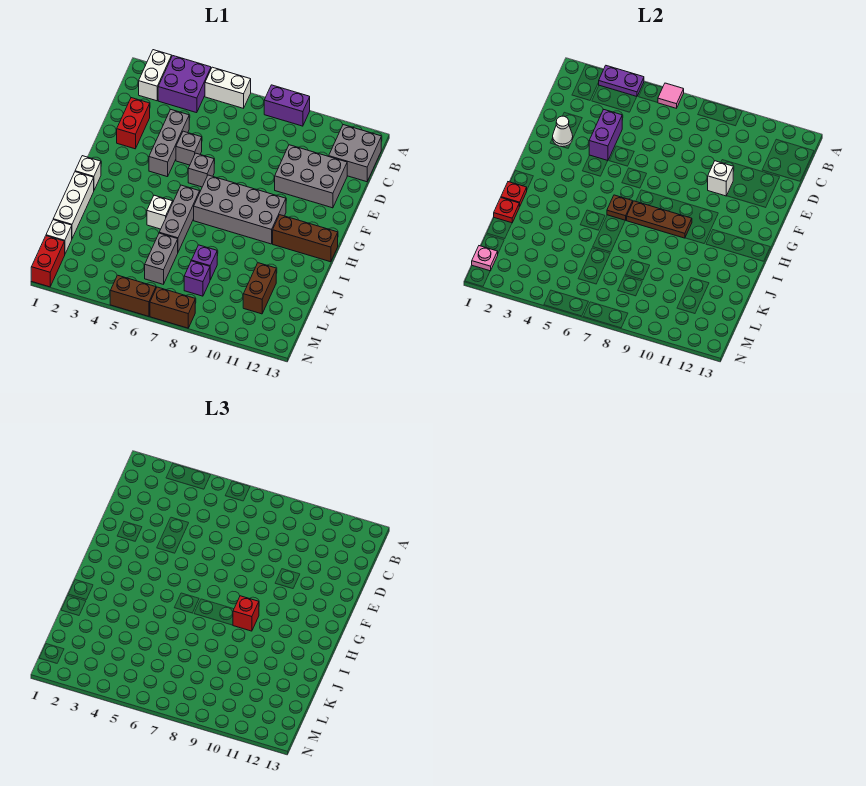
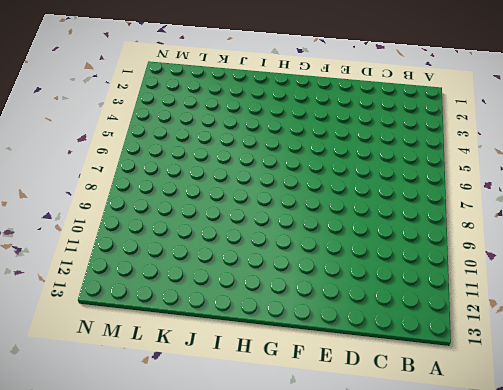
none -> white 1x2 brick [139,50,172,101]
none -> purple 2x2 brick [158,56,211,113]
none -> white 1x2 brick [205,67,251,108]
none -> purple 1x2 brick [264,85,310,126]

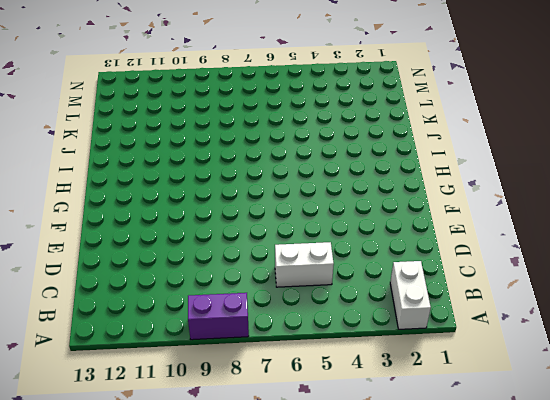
white 1x2 brick [275,242,334,287] -> white 1x2 brick moved to [205,67,251,108]
none -> purple 2x2 brick [158,56,211,113]
none -> grey 2x2 brick [329,125,381,182]
none -> red 1x2 brick [117,98,150,149]
none -> grey 1x3 brick [149,110,189,177]

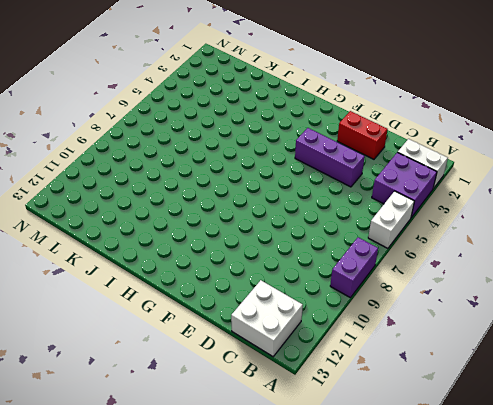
white 2x2 brick [231,280,303,357] -> grey 2x2 brick [329,125,381,182]
purple 1x3 brick [295,128,365,187] -> grey 1x3 brick [149,110,189,177]
none -> grey 2x3 brick [275,145,347,208]
none -> grey 1x1 brick [176,131,202,165]
none -> grey 1x1 brick [188,153,214,187]
none -> grey 2x4 brick [194,175,286,244]

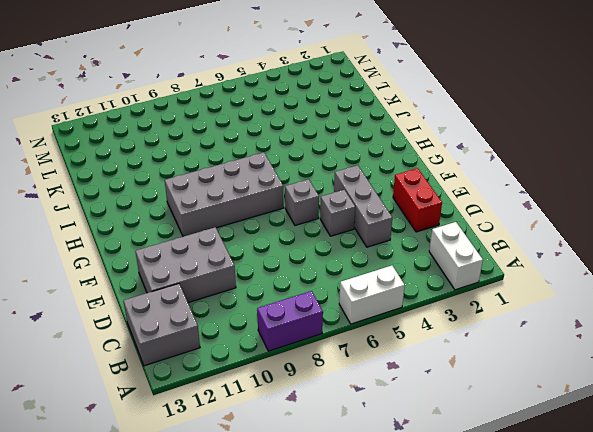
none -> purple 2x2 brick [158,56,211,113]
none -> white 1x1 brick [75,156,101,190]
none -> grey 1x3 brick [159,185,200,252]
none -> brown 1x3 brick [273,215,338,262]

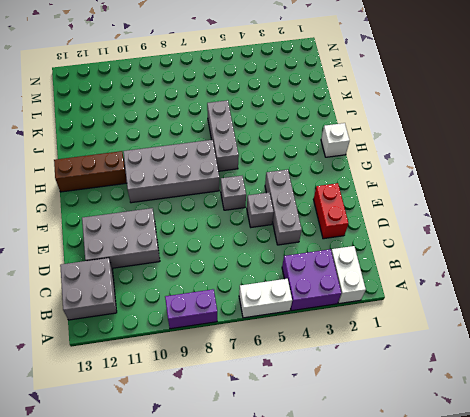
none -> white 1x3 brick [53,172,94,238]
none -> white 1x1 brick [147,195,173,229]
none -> grey 1x2 brick [145,233,178,284]
none -> purple 1x1 brick [192,245,217,280]

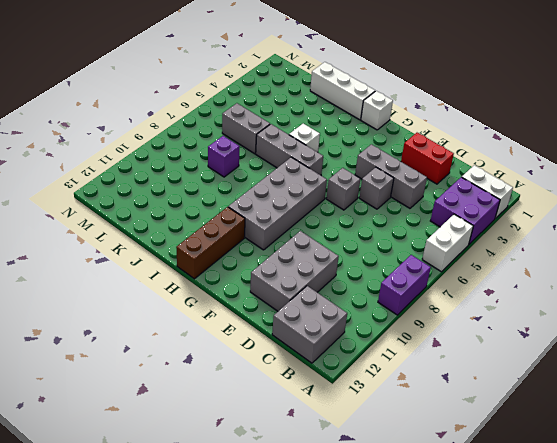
none -> brown 1x2 brick [243,263,276,314]
none -> white 1x1 brick [46,220,72,254]
none -> purple 1x1 brick [184,261,210,296]
none -> red 1x2 brick [31,236,65,287]

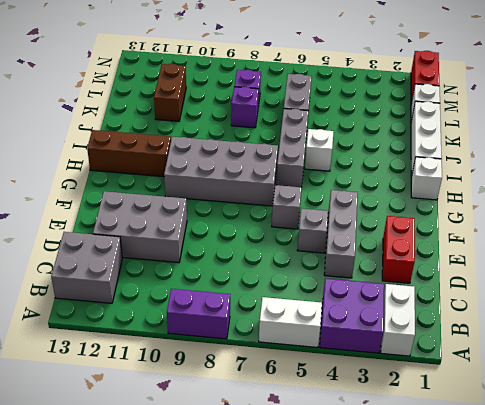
none -> brown 1x2 brick [110,275,156,316]
none -> brown 1x2 brick [150,287,195,328]
none -> purple 1x2 plate [599,66,644,96]
none -> pink 1x1 tile [658,83,684,108]

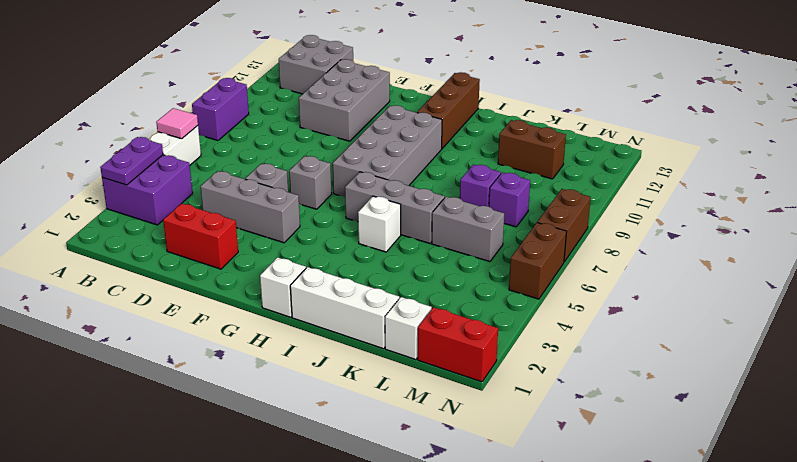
none -> white 1x2 brick [139,50,172,101]
none -> purple 1x2 brick [589,110,622,161]
none -> white 1x1 cone [553,116,573,147]
none -> white 1x1 brick [708,161,733,196]

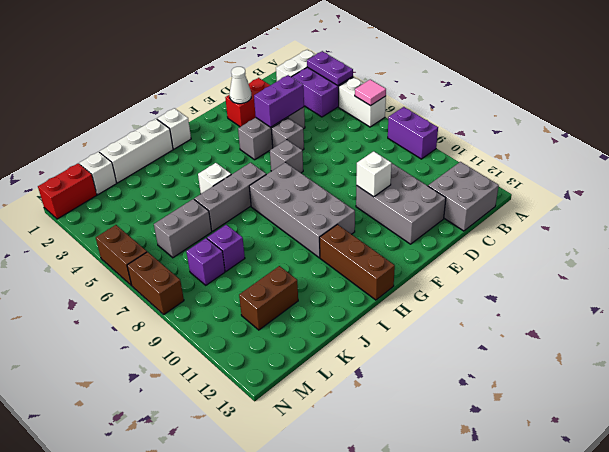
none -> brown 1x1 plate [607,195,633,221]
none -> brown 1x3 plate [627,201,692,238]
none -> red 1x1 plate [501,182,527,207]
none -> red 1x1 plate [494,198,519,223]

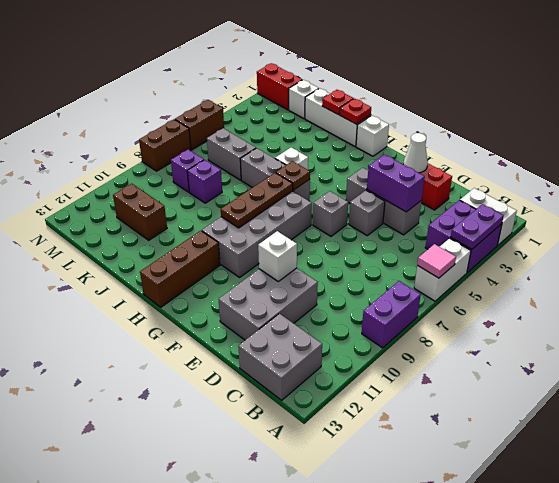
none -> pink 1x1 plate [472,246,498,271]
none -> red 1x1 brick [233,596,259,631]

